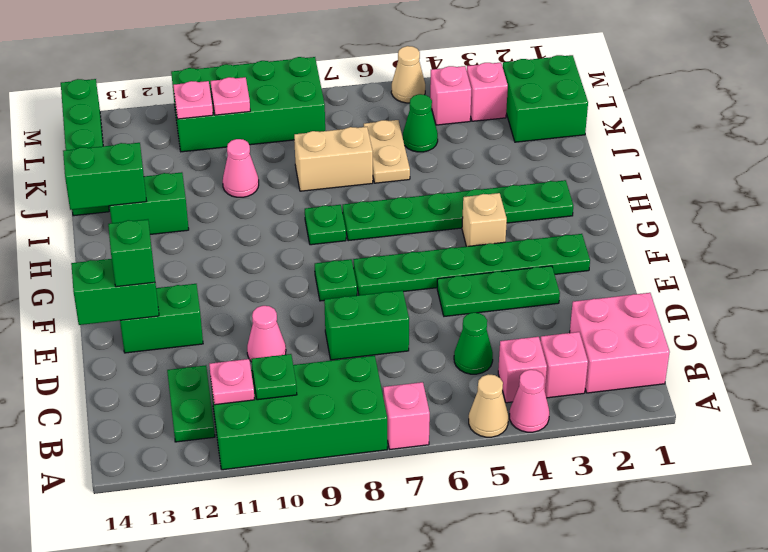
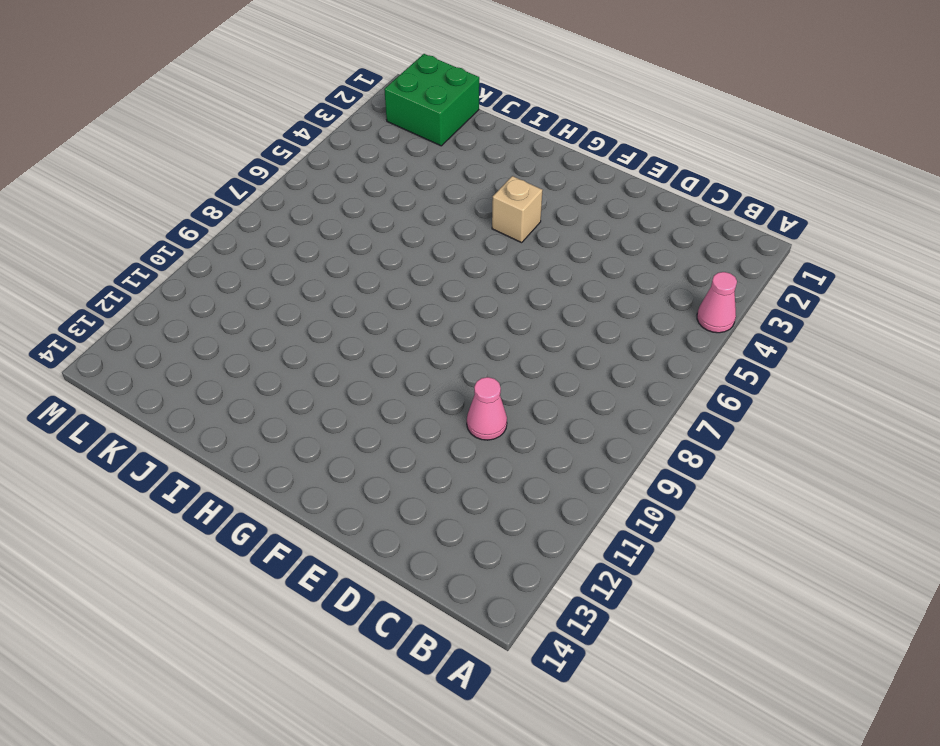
none -> tan 1x1 cone [469,374,508,437]
none -> pink 1x1 brick [383,382,430,449]
none -> green 2x4 brick [211,356,387,470]
none -> pink 2x2 brick [570,293,670,393]

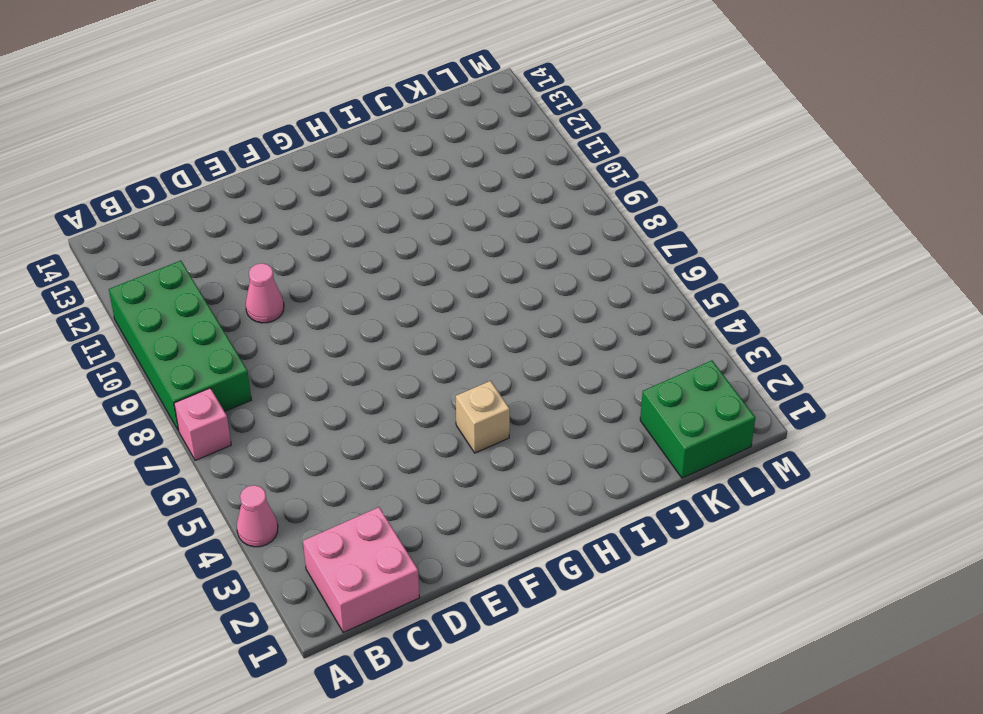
none -> tan 1x1 cone [469,374,508,437]
none -> pink 1x1 brick [540,332,588,398]
none -> pink 1x1 brick [498,337,547,403]
none -> green 1x2 plate [167,365,215,442]

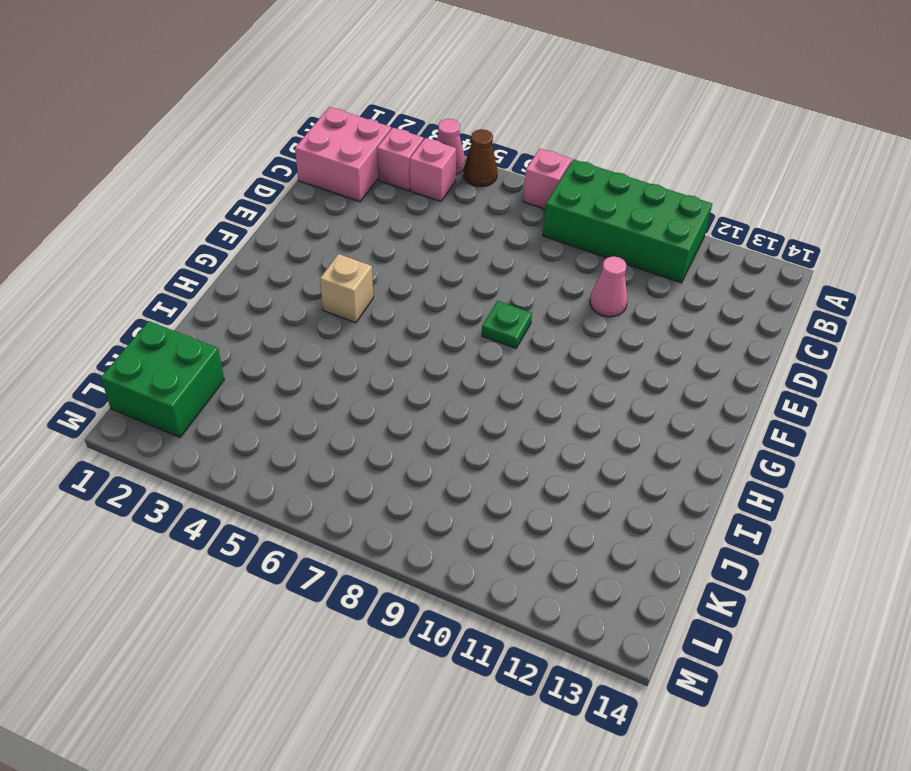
brown 1x1 cone [464,129,497,186] -> tan 1x1 cone [469,374,508,437]
none -> green 1x2 plate [167,365,215,442]
none -> green 1x1 cone [454,313,493,374]
none -> green 1x2 brick [324,290,409,360]
none -> green 1x3 plate [437,266,560,316]

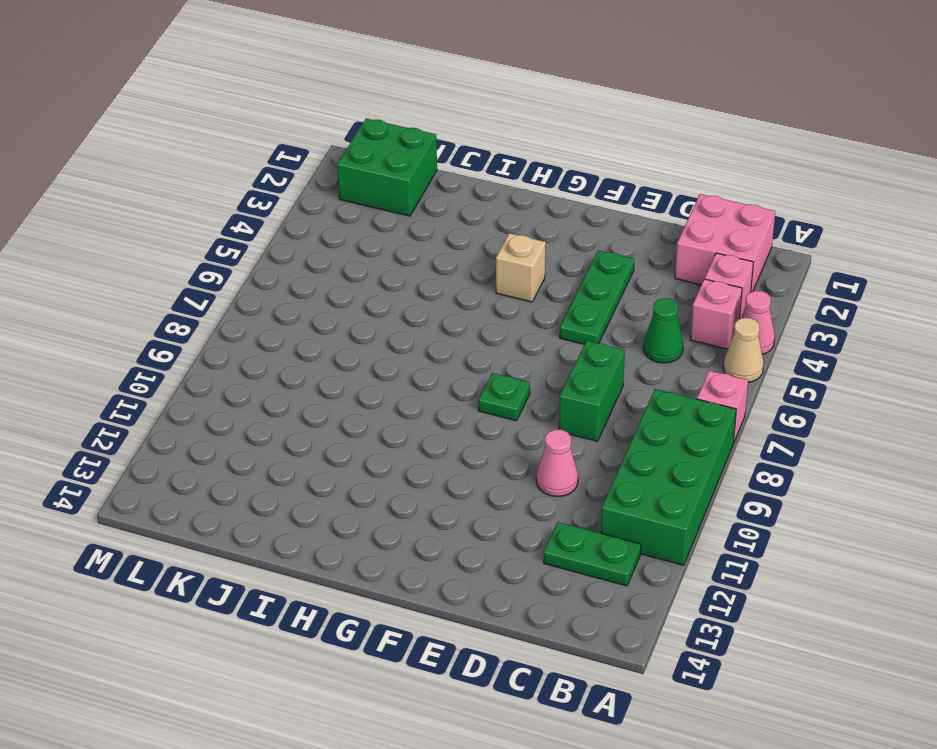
none -> green 1x2 brick [120,284,203,353]
none -> green 1x6 plate [353,234,590,295]
none -> green 1x6 plate [343,180,573,241]
none -> green 1x1 plate [305,205,346,245]

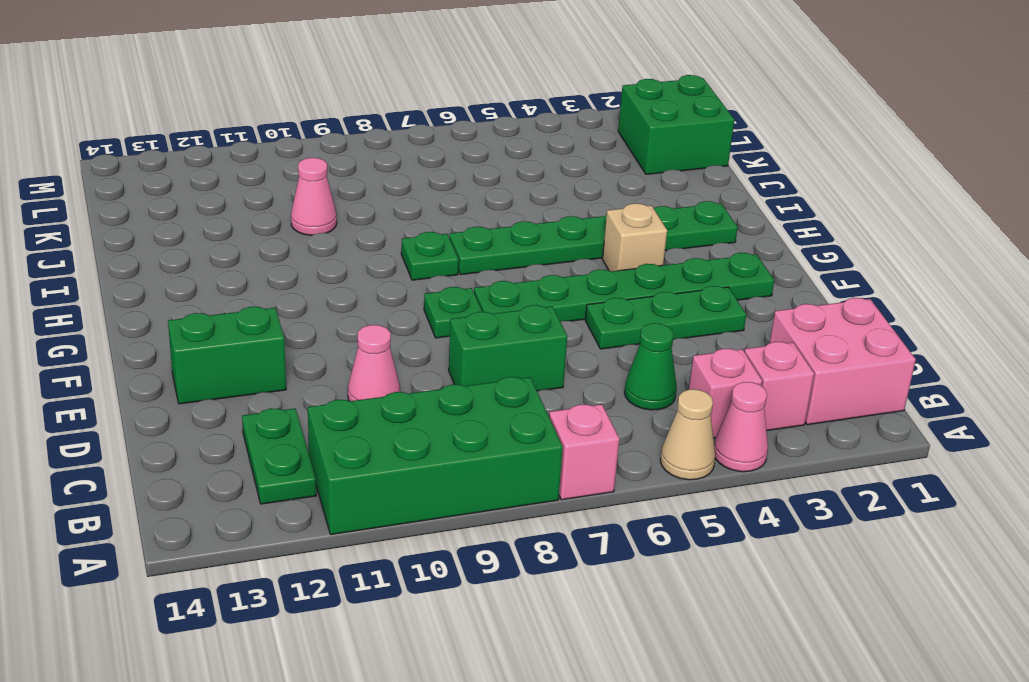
none -> green 1x2 brick [109,172,189,234]
none -> tan 1x2 plate [364,120,410,183]
none -> tan 1x2 brick [294,127,373,191]
none -> green 1x4 brick [61,79,109,216]

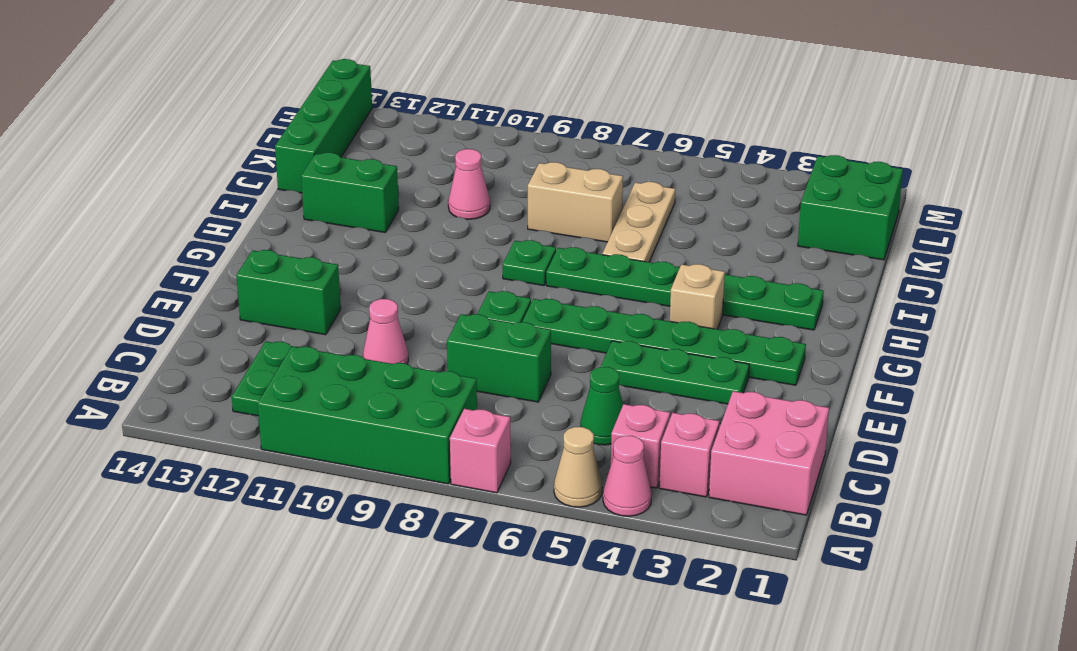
tan 1x3 plate [602,182,675,262] -> tan 1x2 plate [364,120,410,183]
none -> green 1x1 cone [403,94,438,152]
none -> pink 1x1 brick [467,63,508,121]
none -> pink 1x1 brick [430,66,471,125]
none -> green 2x4 brick [171,57,325,152]

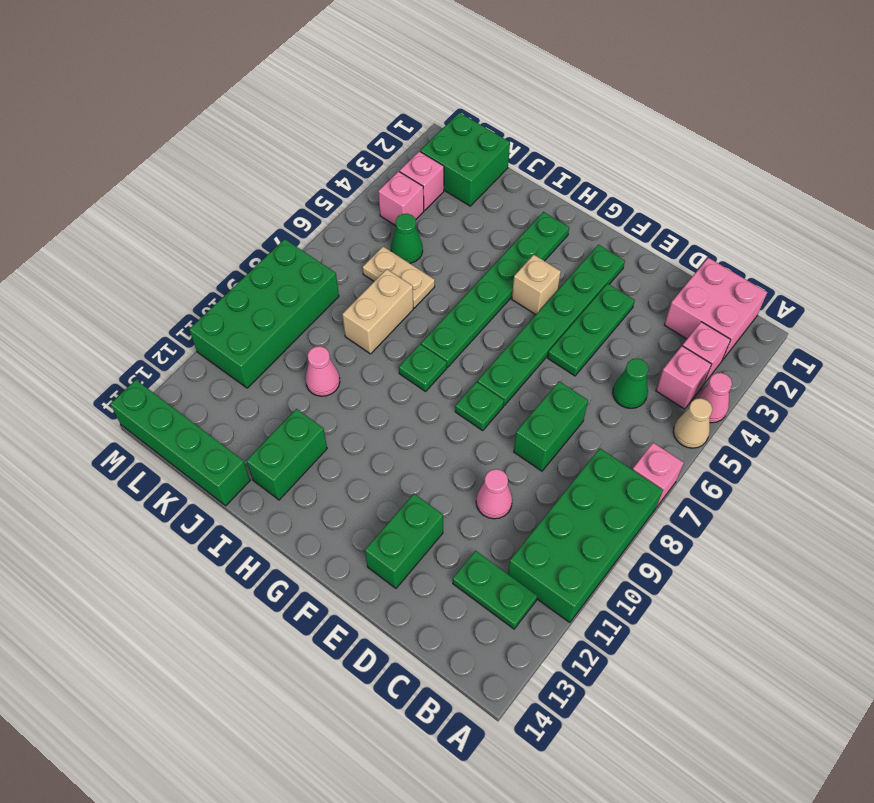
none -> tan 1x1 cone [391,46,425,103]
none -> green 1x1 plate [251,354,297,400]
none -> pink 1x1 plate [209,359,255,405]
none -> green 1x2 brick [71,259,159,325]

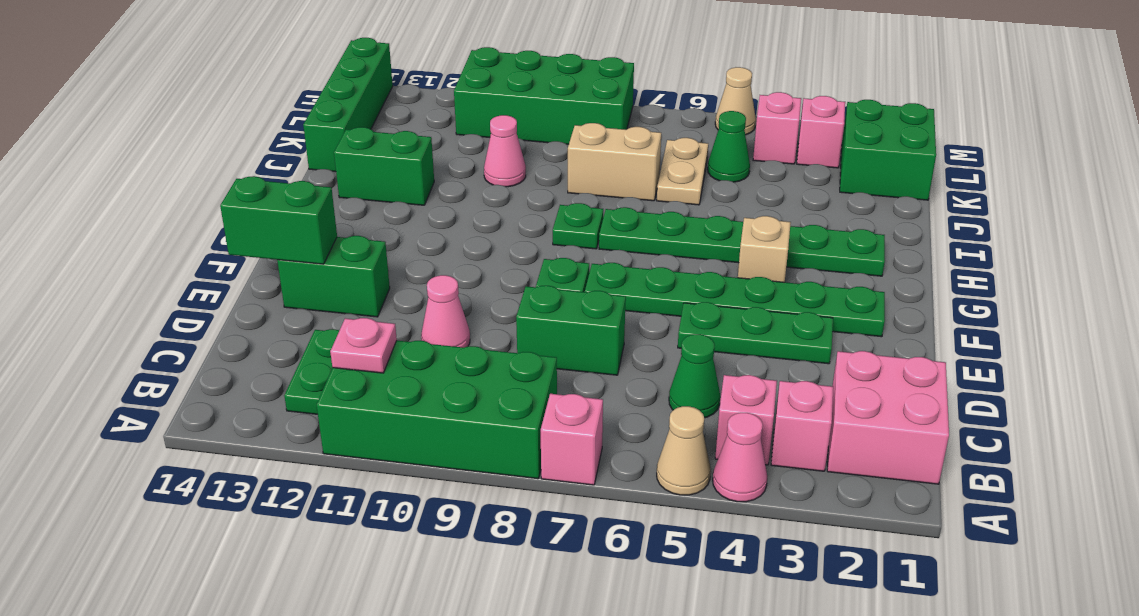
none -> green 1x1 plate [251,354,297,400]
none -> green 1x2 brick [63,143,146,210]
none -> pink 1x1 plate [211,77,250,115]
none -> pink 1x1 plate [173,81,213,119]

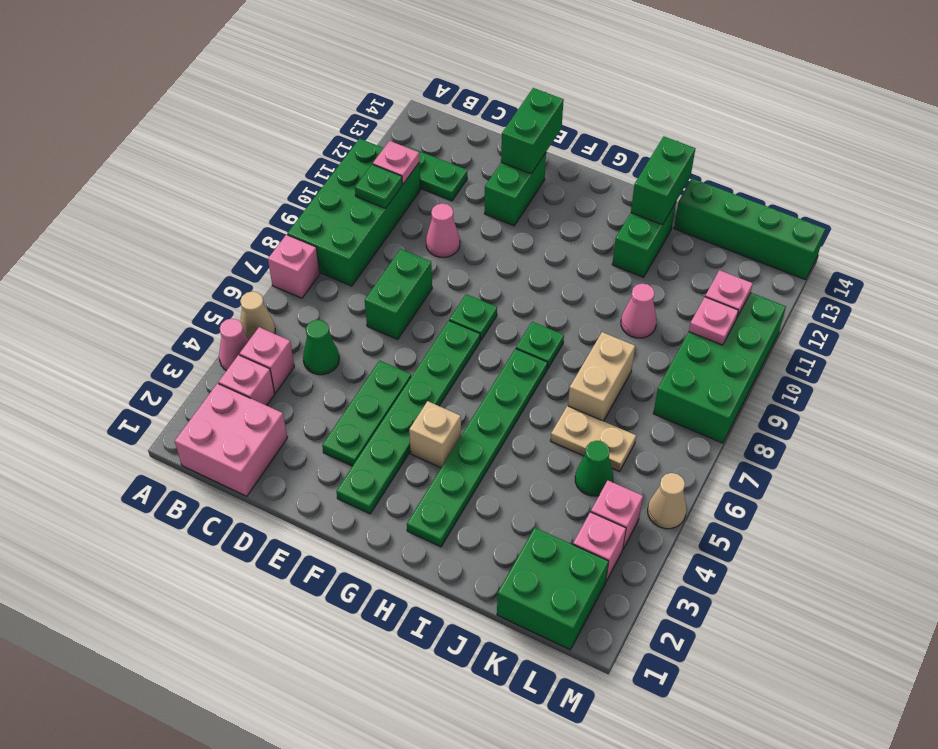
none -> green 1x1 brick [108,219,155,287]

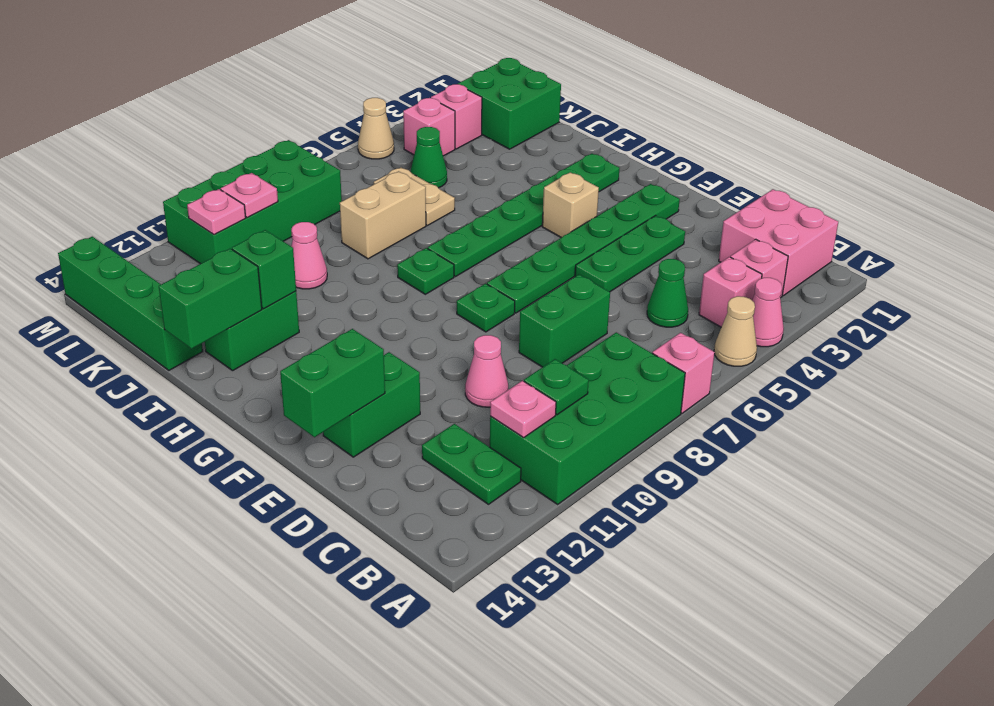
green 1x1 brick [232,230,296,309] -> green 1x1 brick moved to [108,219,155,287]

